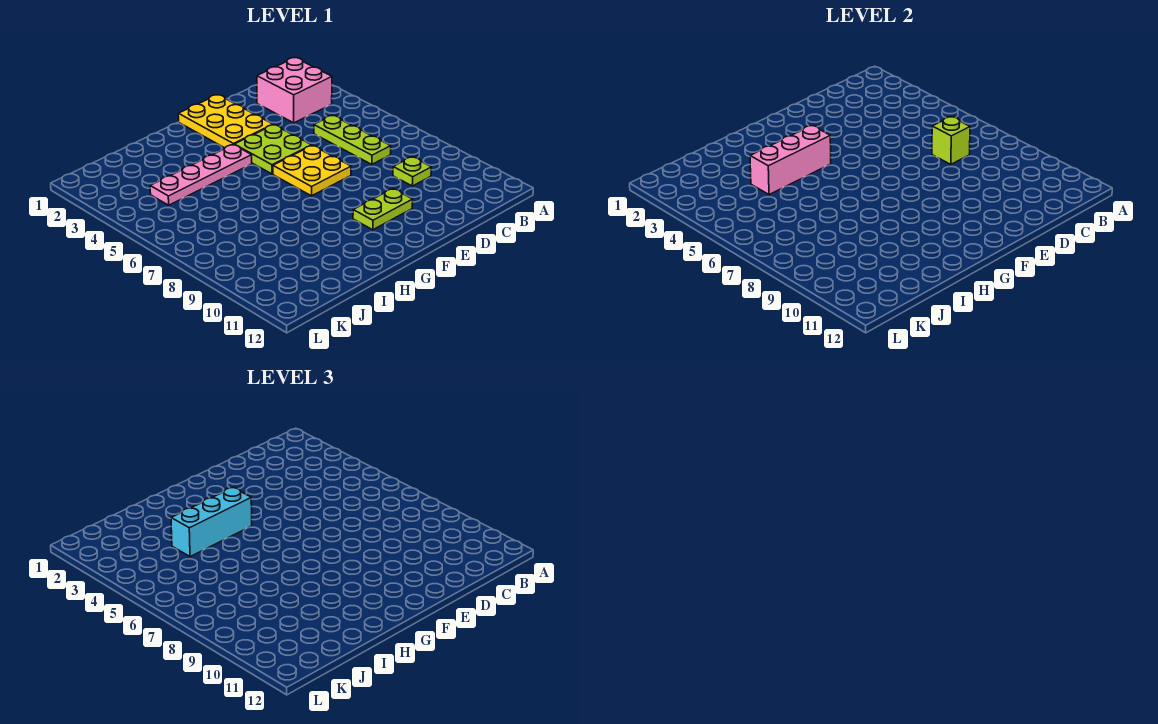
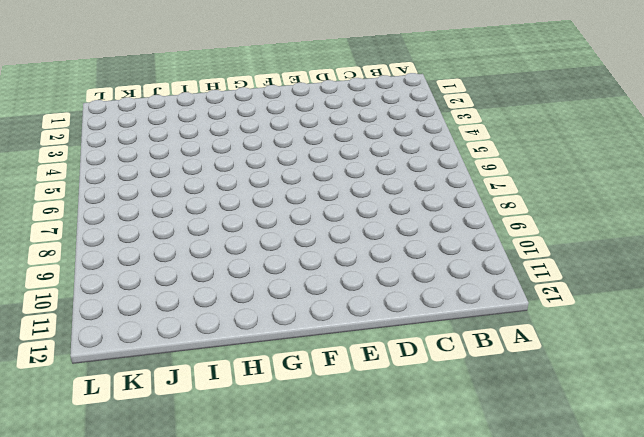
none -> pink 2x2 brick [257,58,332,123]
none -> lime 1x3 plate [314,115,391,164]

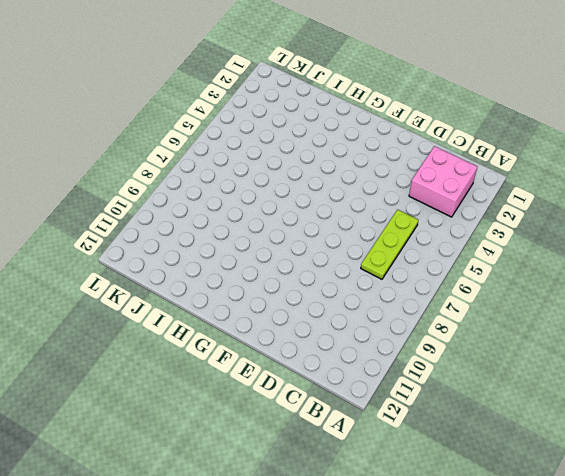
none -> lime 1x1 plate [393,157,431,186]
none -> yellow 2x3 plate [178,95,273,148]

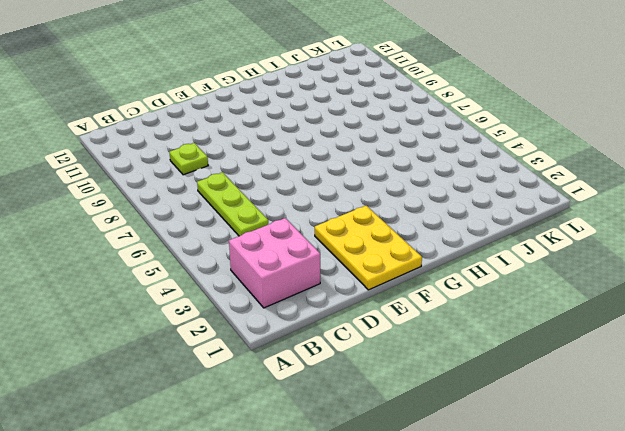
none -> lime 2x2 plate [234,125,312,174]
none -> yellow 2x2 plate [273,146,351,196]

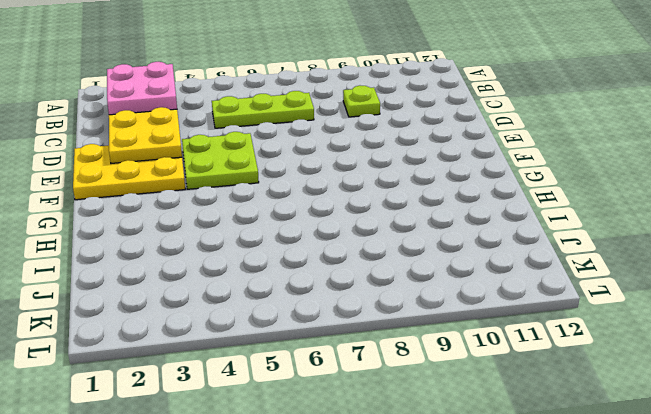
yellow 2x2 plate [109,107,182,163] -> yellow 2x2 plate moved to [273,146,351,196]
none -> lime 1x2 plate [353,189,413,230]
none -> pink 1x4 plate [150,145,252,205]

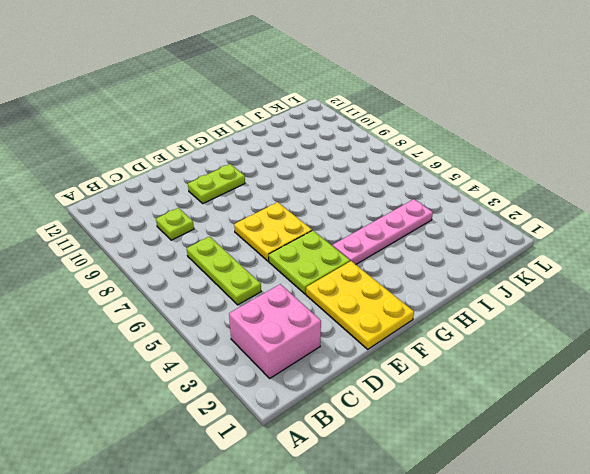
none -> lime 1x1 brick [932,117,970,164]
none -> pink 1x3 brick [750,126,831,195]

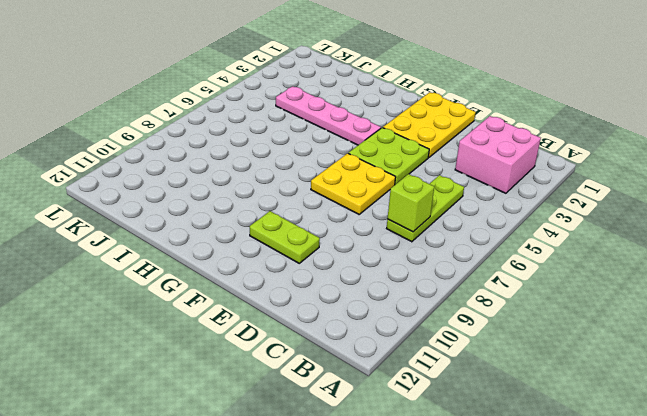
none -> lime 1x1 plate [393,157,431,186]
none -> pink 1x3 brick [750,126,831,195]

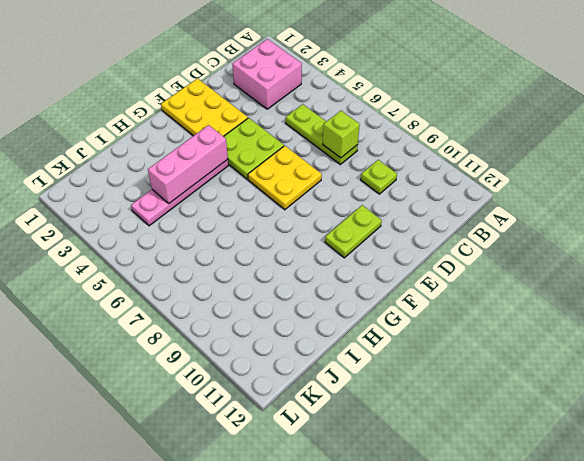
none -> cyan 1x3 brick [171,488,252,557]

